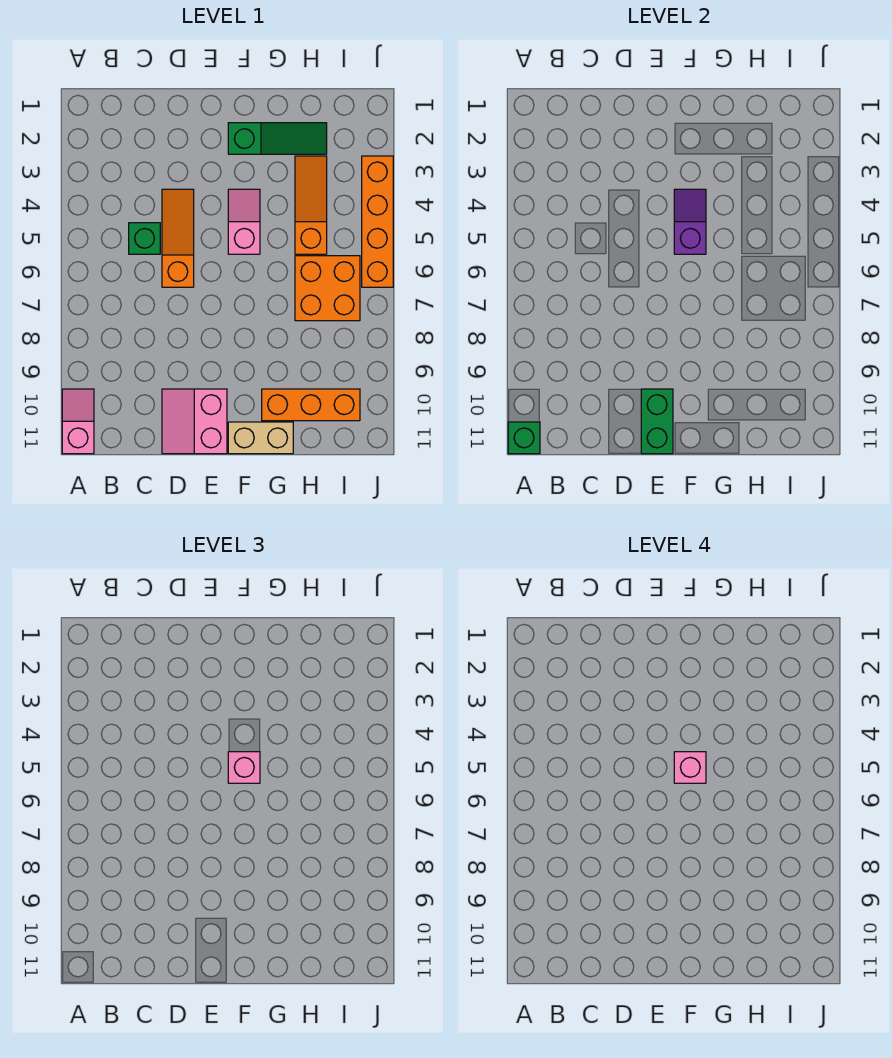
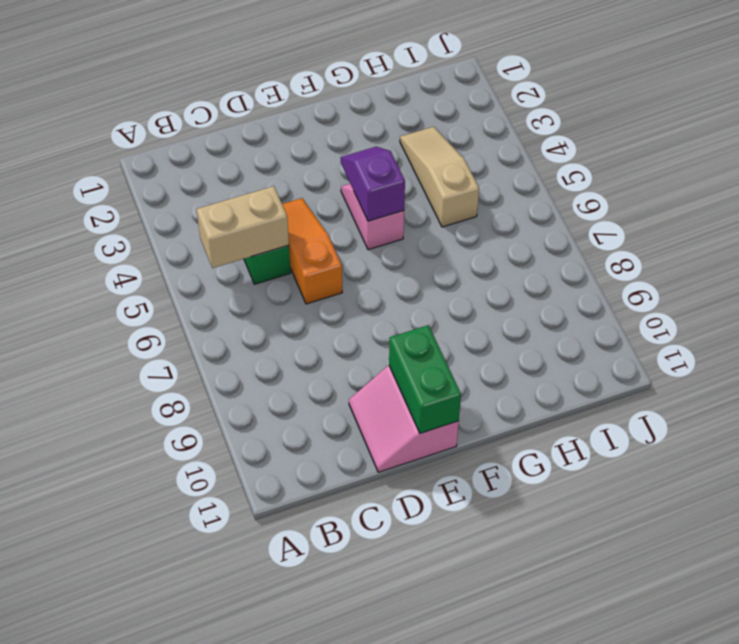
tan 1x2 brick [197,186,289,268] -> tan 1x2 brick moved to [228,422,293,454]
tan 1x3 slope [400,127,479,227] -> orange 1x3 slope [295,156,327,254]
none -> pink 1x2 slope [62,389,94,454]
none -> green 1x3 slope [228,123,327,154]
none -> orange 1x3 brick [262,389,360,421]

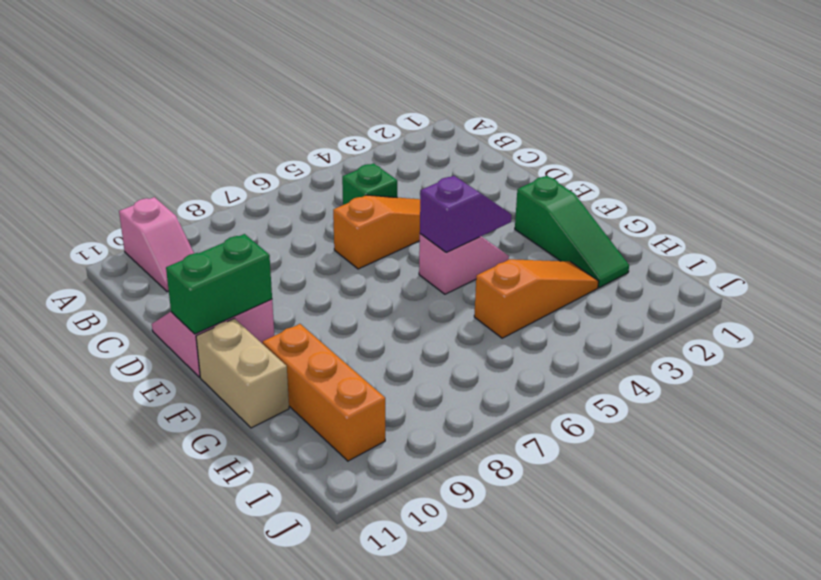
pink 1x2 slope [119,197,194,292] -> pink 1x2 slope turned to [62,389,94,454]
none -> orange 2x2 brick [295,256,360,321]
none -> orange 1x4 brick [362,156,393,287]
none -> green 1x1 brick [508,422,540,454]

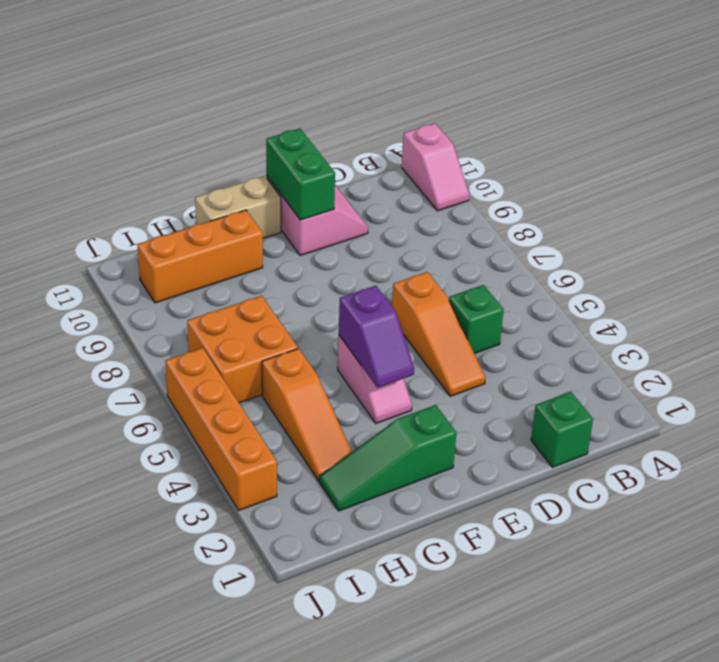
green 1x1 brick [531,392,593,467] -> green 1x1 brick moved to [508,422,540,454]
none -> pink 1x1 brick [228,752,260,783]
none -> pink 1x1 brick [674,752,706,783]

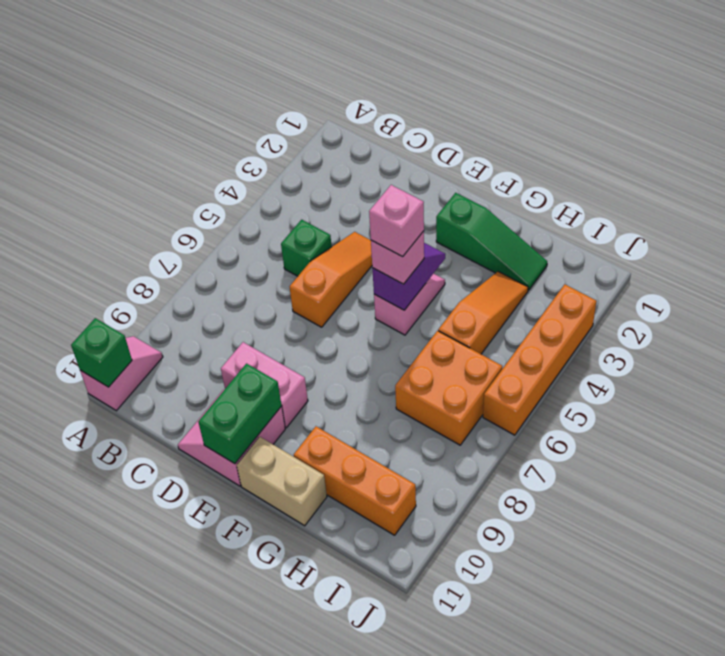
pink 1x2 brick [221,342,308,428] -> none

